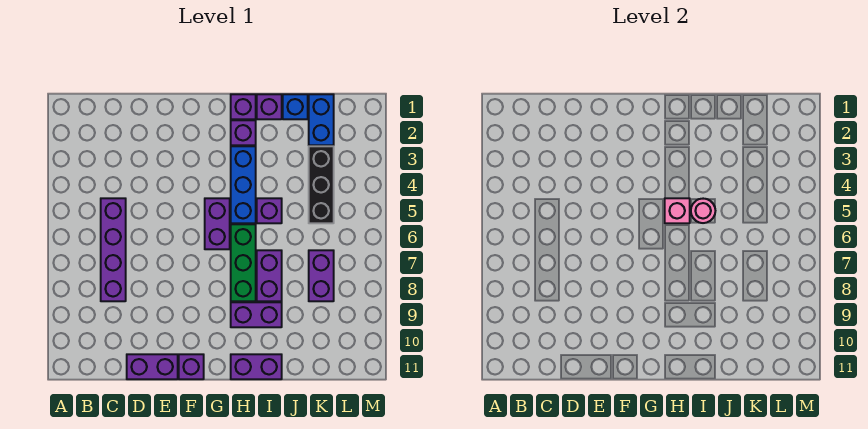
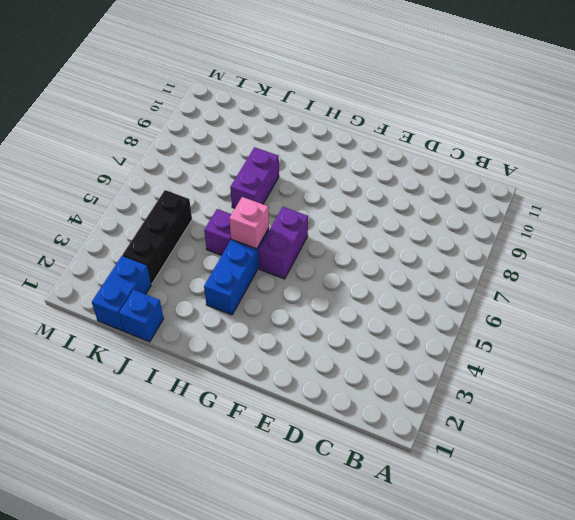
none -> purple 1x4 brick [101,198,126,301]
none -> purple 1x2 brick [127,354,178,379]
none -> purple 1x1 brick [179,354,204,379]

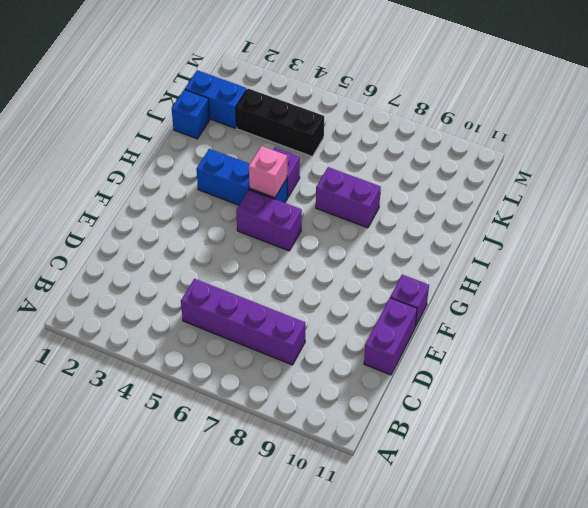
none -> purple 1x1 brick [231,94,256,119]
none -> purple 1x1 brick [231,120,256,145]
none -> green 1x3 brick [231,224,256,301]

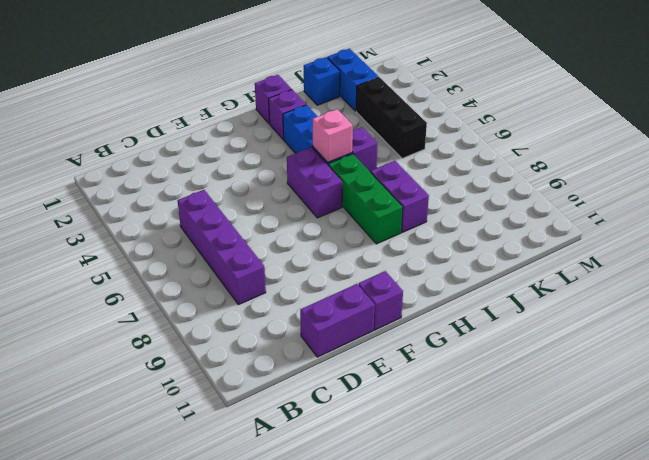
none -> purple 1x2 brick [231,302,282,327]
none -> purple 1x2 brick [231,354,282,379]
none -> purple 1x1 brick [257,94,282,119]

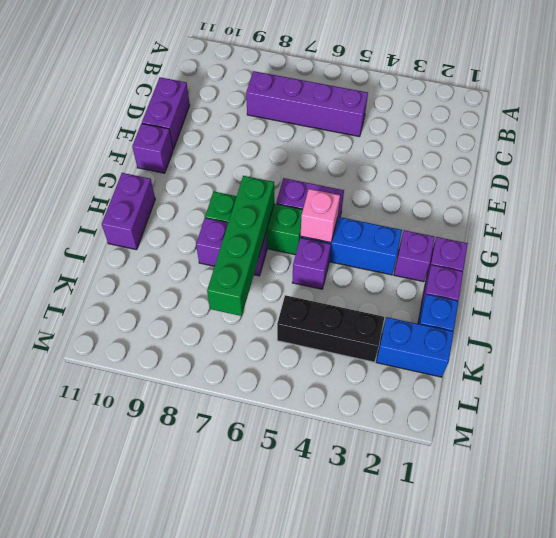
green 1x4 brick [207,176,274,316] -> none
none -> purple 1x2 brick [231,302,282,327]
none -> purple 1x2 brick [309,250,334,301]
none -> pink 1x1 round brick [691,199,715,223]

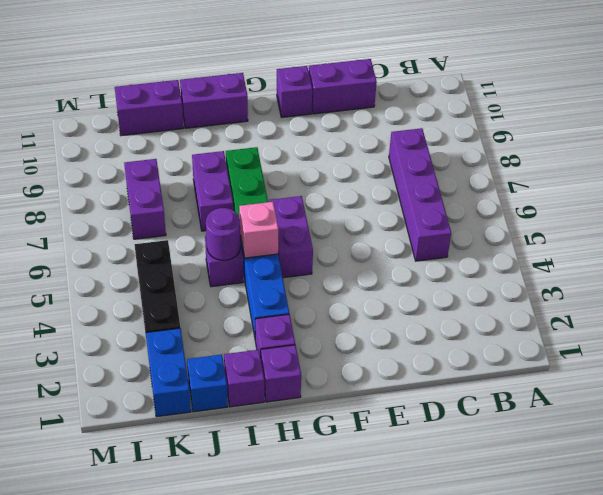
purple 1x1 round brick [206,208,241,260] -> pink 1x1 round brick [691,199,715,223]
purple 1x2 brick [115,80,184,136] -> purple 1x2 brick moved to [231,302,282,327]

